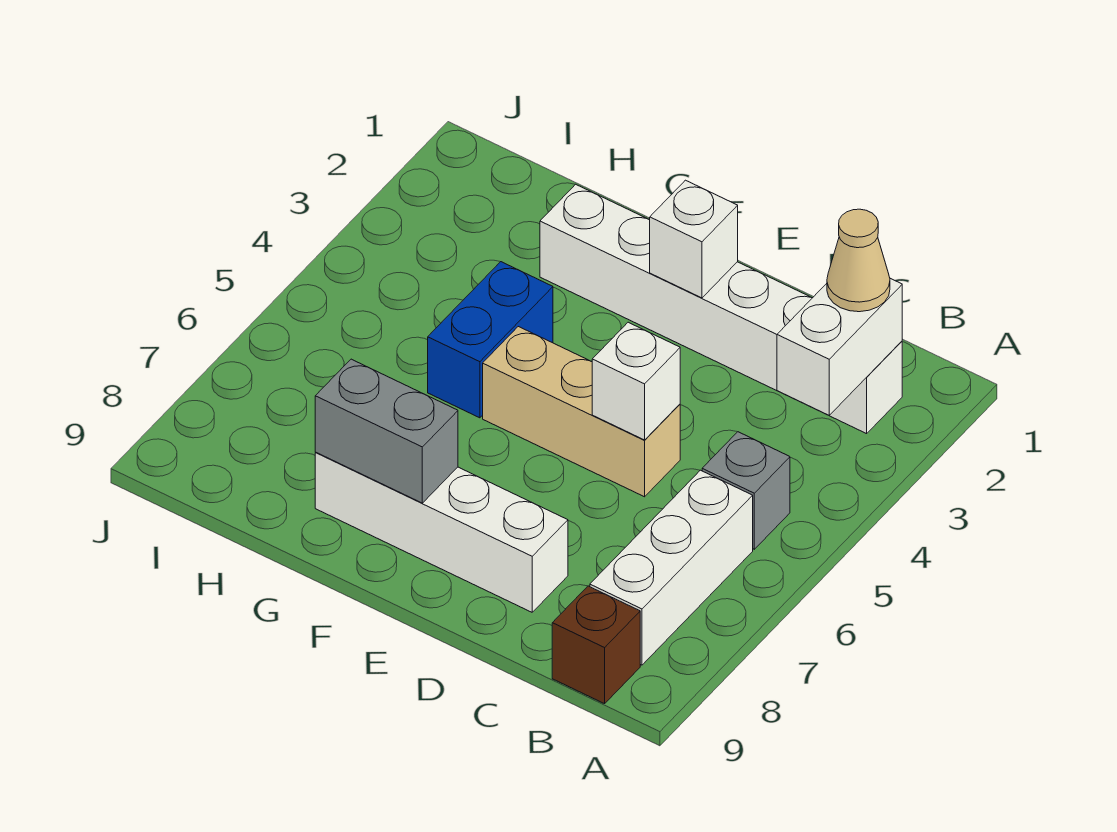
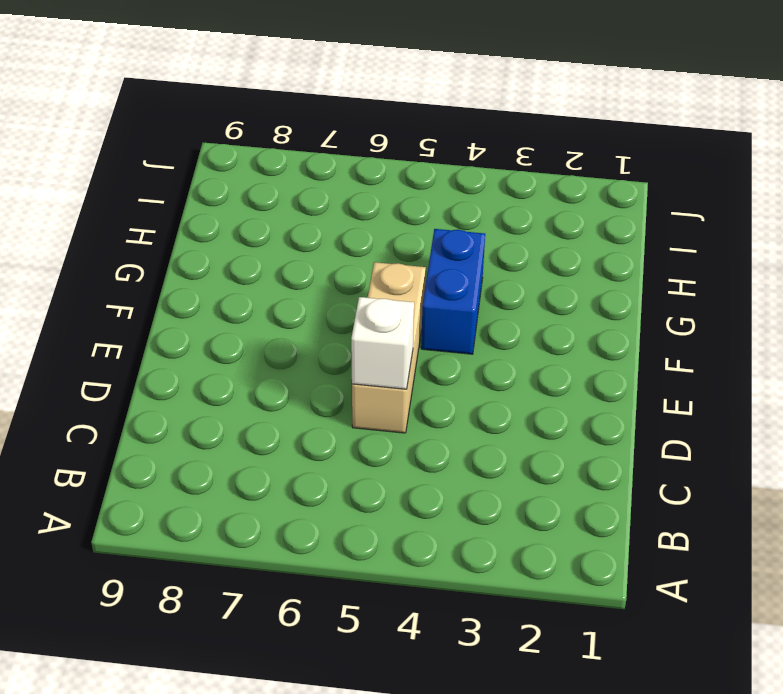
blue 1x2 brick [421,229,485,354] -> blue 1x2 brick turned to [428,262,553,418]
none -> white 1x6 brick [540,184,902,434]
none -> grey 1x1 brick [702,432,790,549]
none -> white 1x3 brick [590,470,753,665]

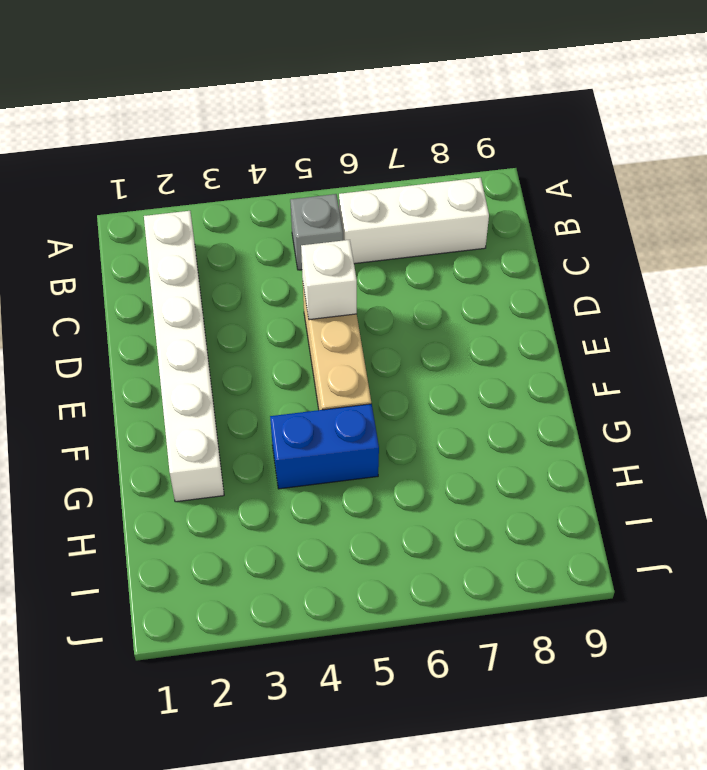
none -> brown 1x1 brick [552,586,640,704]
none -> white 1x4 brick [315,453,568,612]
none -> white 1x2 brick [777,278,902,415]

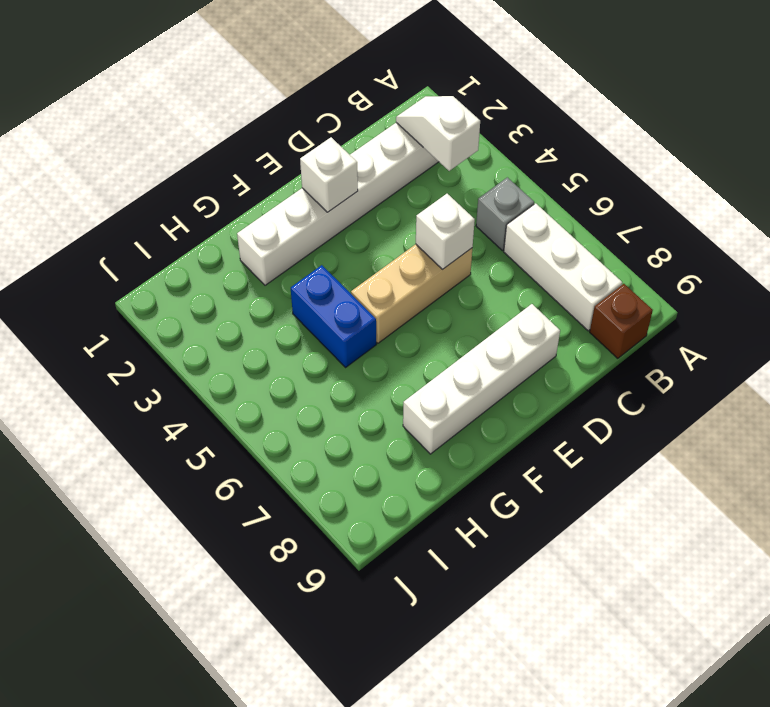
white 1x2 slope [396,96,480,171] -> white 1x2 brick [777,278,902,415]
none -> grey 1x2 brick [315,359,458,503]
none -> tan 1x1 cone [827,209,890,312]

